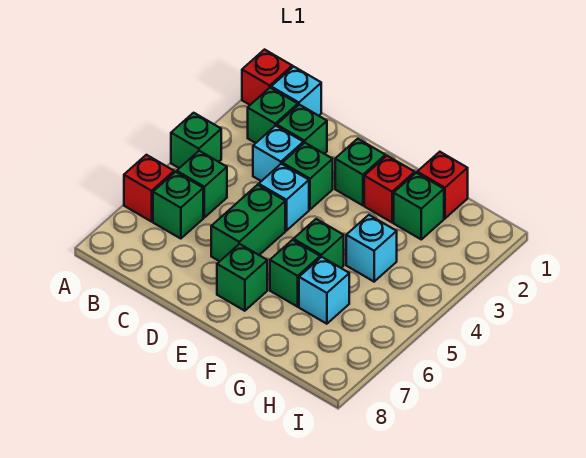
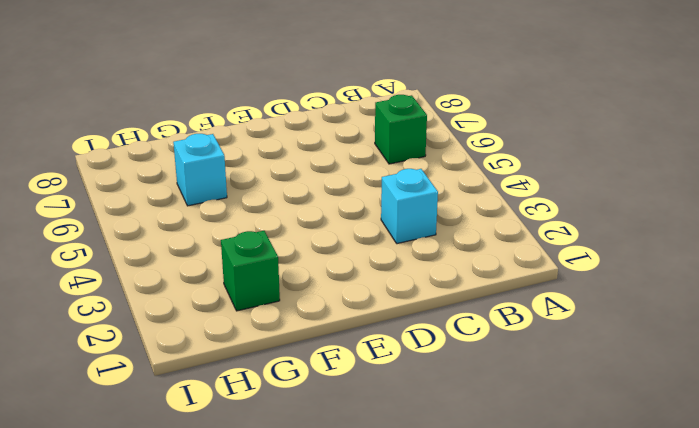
none -> red 1x1 brick [242,50,292,105]
none -> green 1x1 brick [171,113,221,168]
none -> red 1x1 brick [124,155,174,222]

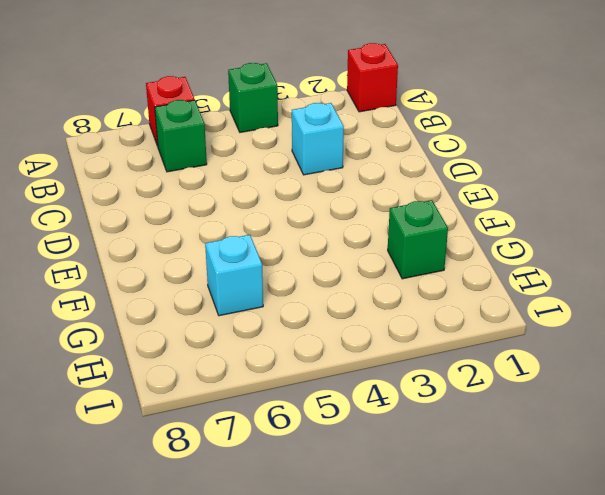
none -> cyan 1x1 brick [271,67,321,116]
none -> green 1x1 brick [248,88,298,143]
none -> green 1x1 brick [177,151,227,217]

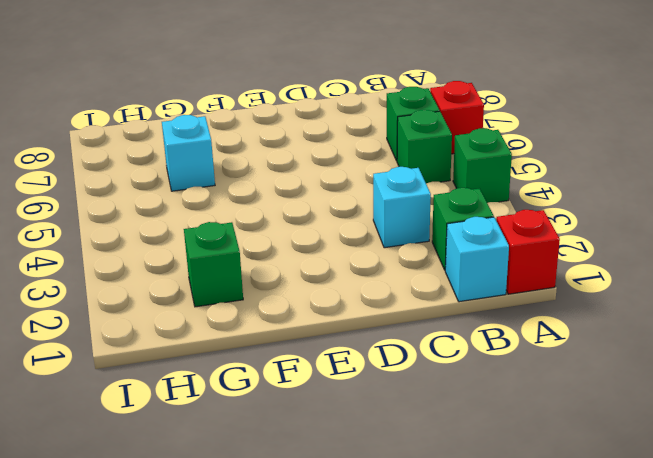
none -> green 1x1 brick [277,105,327,154]
none -> green 1x1 brick [282,143,333,209]
none -> cyan 1x1 brick [259,164,309,231]

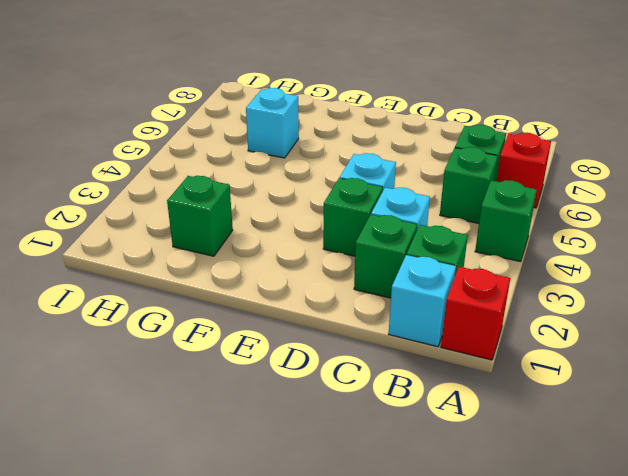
none -> green 1x2 brick [211,185,285,261]
none -> green 1x1 brick [335,139,385,205]
none -> green 1x1 brick [217,244,267,311]

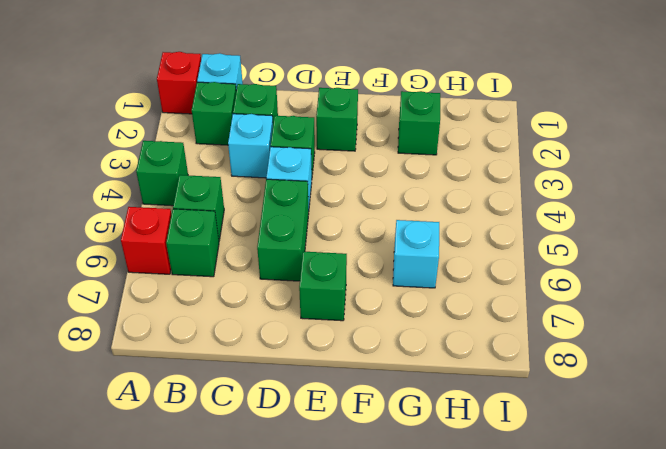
none -> red 1x1 brick [364,156,415,222]
none -> green 1x1 brick [294,219,344,268]
none -> green 1x1 brick [270,240,320,307]

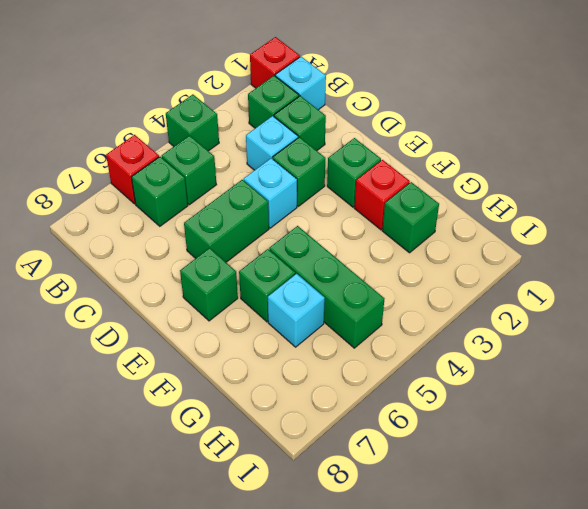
green 1x3 brick [269,226,384,348] -> green 1x1 brick [294,219,344,268]
none -> red 1x1 brick [417,152,468,218]
none -> cyan 1x1 brick [346,215,397,282]

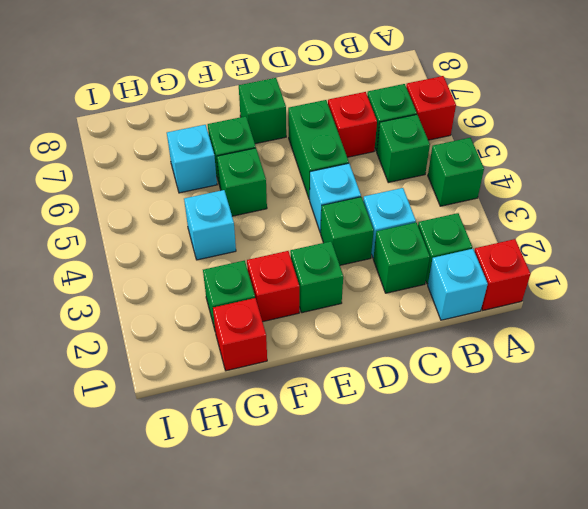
red 1x1 brick [328,92,377,157] -> none

